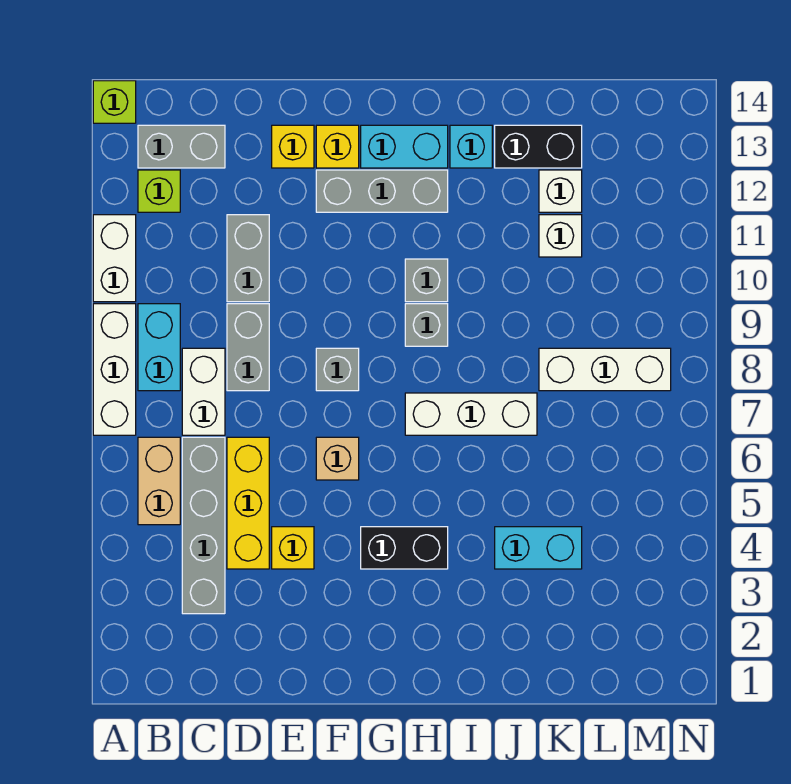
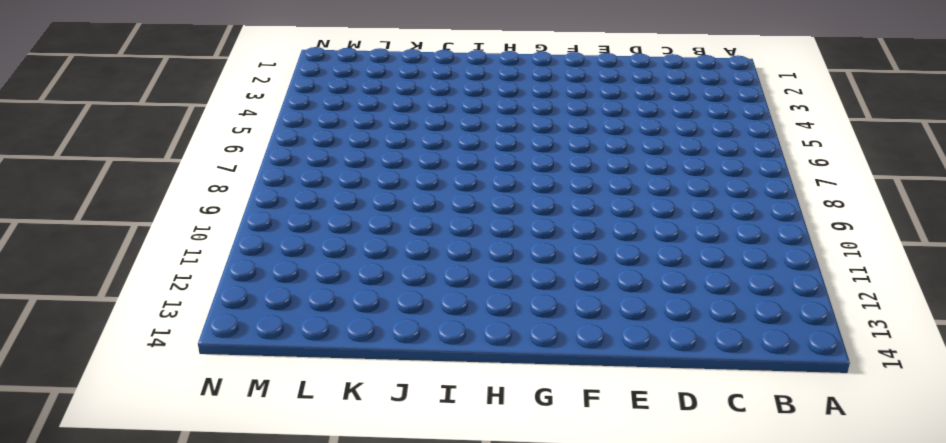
none -> white 1x3 brick [93,304,136,435]
none -> white 1x2 brick [93,215,136,302]
none -> lime 1x1 brick [93,81,136,123]

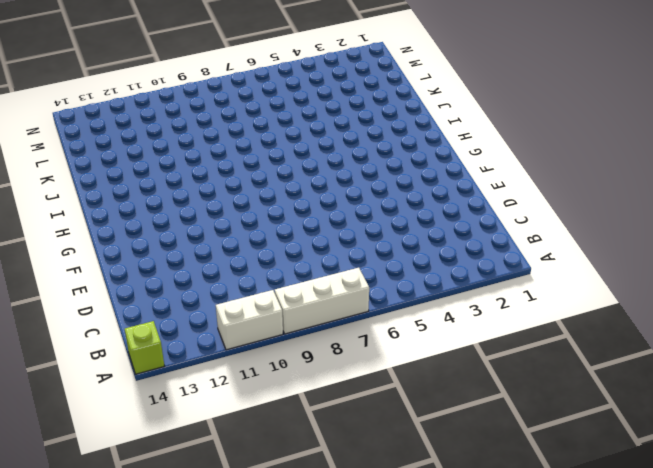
none -> tan 1x2 brick [138,437,180,525]
none -> cyan 1x2 brick [138,304,180,391]
none -> lime 1x1 brick [138,170,180,212]

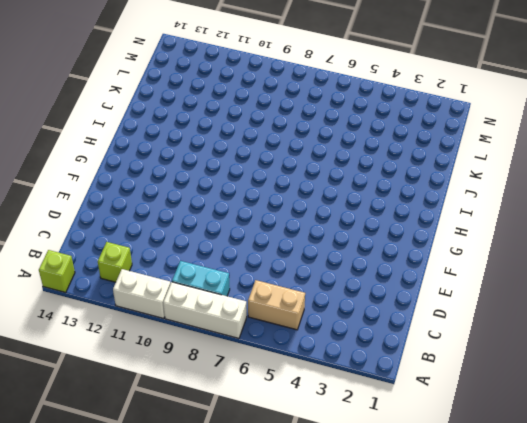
none -> grey 1x2 brick [138,125,225,168]
none -> grey 1x4 brick [182,437,225,614]
none -> white 1x2 brick [182,348,225,435]

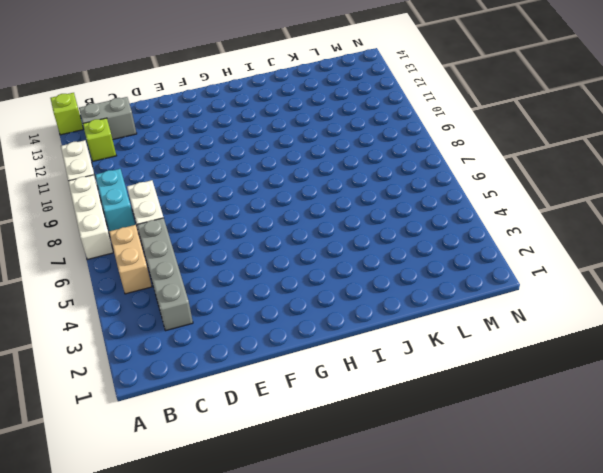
none -> yellow 1x3 brick [227,437,269,569]
none -> grey 1x2 brick [227,304,269,391]
none -> grey 1x2 brick [227,215,269,302]

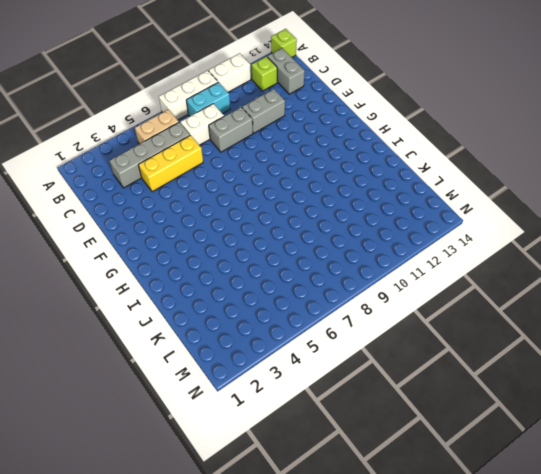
none -> yellow 1x1 brick [272,527,314,569]
none -> yellow 1x1 brick [272,125,314,168]
none -> tan 1x1 brick [316,437,359,480]

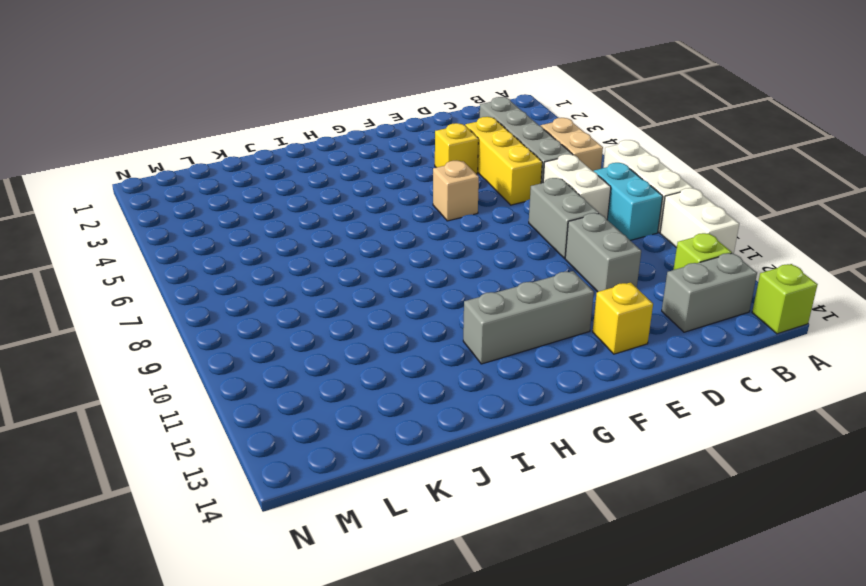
none -> grey 1x1 brick [316,348,359,391]
none -> yellow 1x1 brick [316,125,359,168]
none -> black 1x2 brick [361,527,448,569]

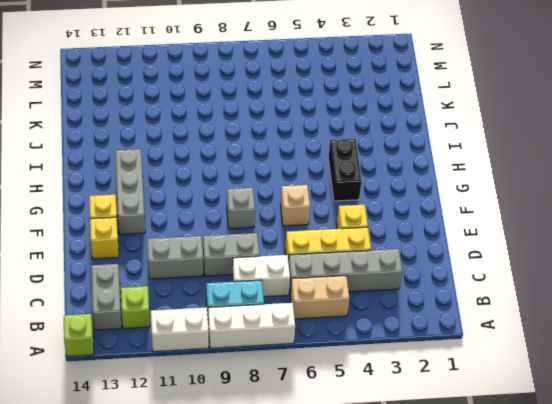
none -> cyan 1x2 brick [361,125,448,168]
none -> white 1x3 brick [405,393,537,435]
none -> grey 1x1 brick [405,304,448,346]

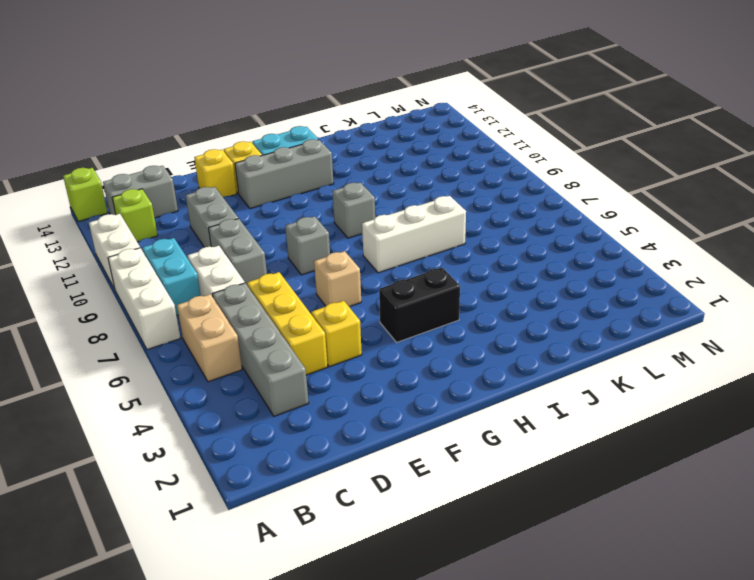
none -> grey 1x1 brick [405,259,448,302]
none -> cyan 1x1 brick [450,125,492,168]
none -> cyan 1x2 brick [495,527,582,569]

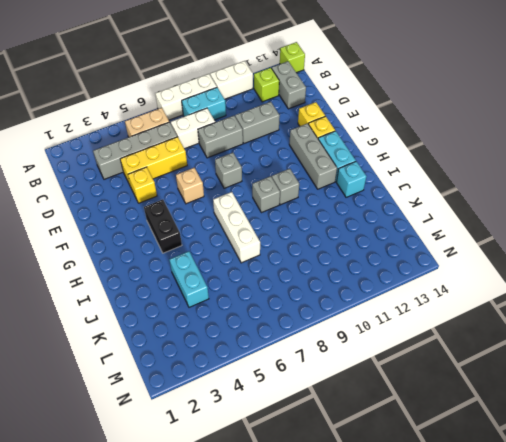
none -> black 1x2 brick [495,125,582,168]
none -> white 1x3 brick [539,348,671,391]
none -> white 1x1 brick [539,215,582,257]

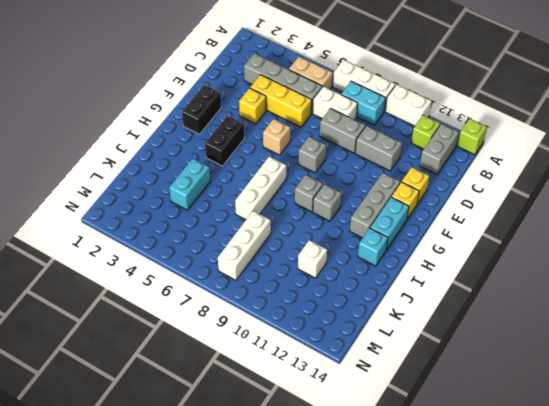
black 1x2 brick [182,85,221,134] -> black 1x2 brick moved to [495,125,582,168]
none -> white 1x1 brick [539,170,582,212]

